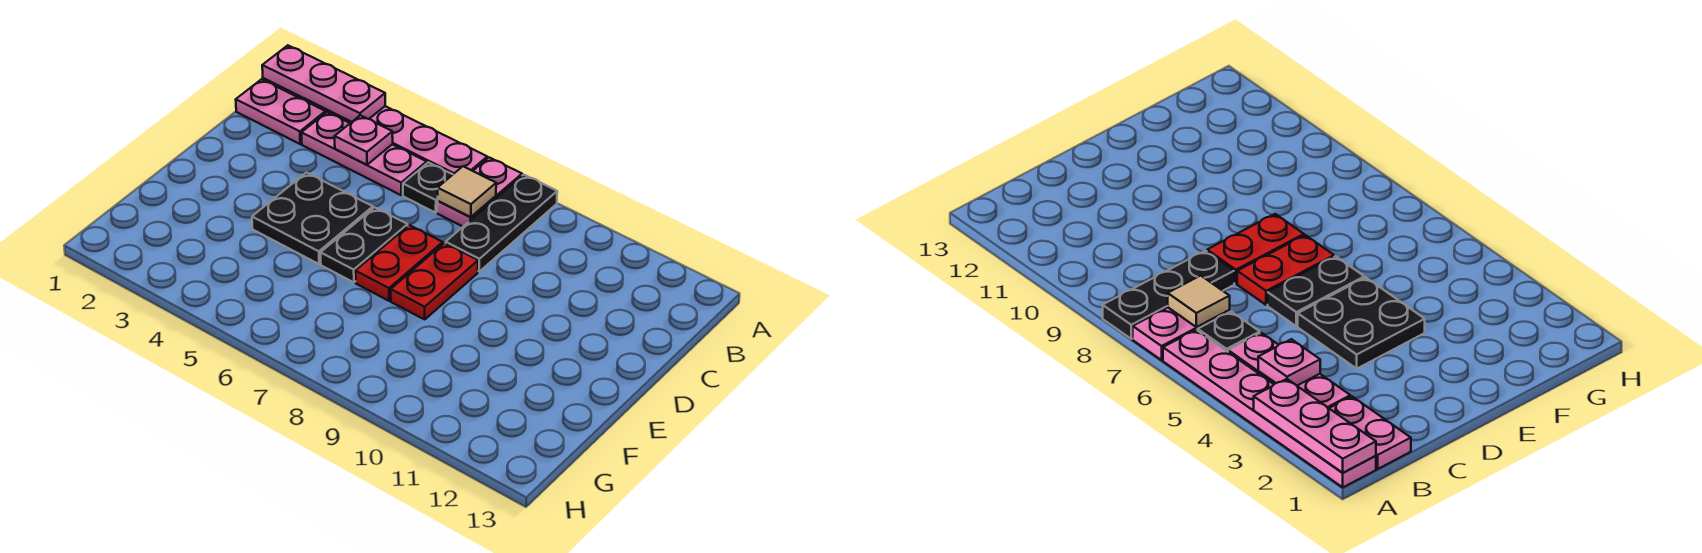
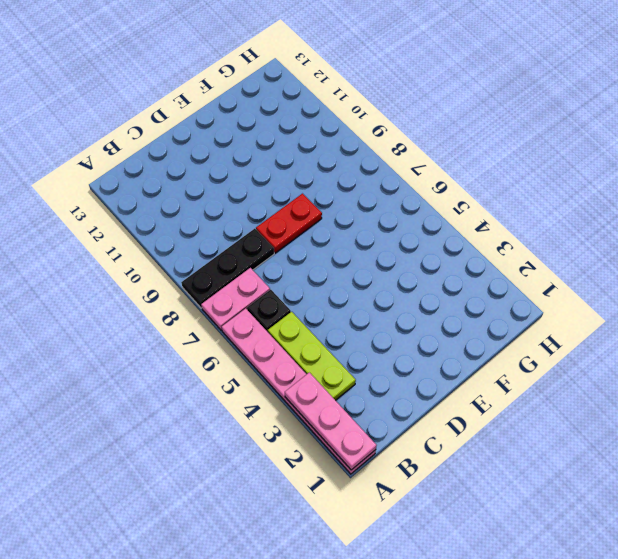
lime 1x3 plate [268,312,356,400] -> pink 1x3 plate [302,112,427,195]
none -> pink 1x2 plate [236,79,326,144]
none -> black 2x2 plate [252,172,373,264]
none -> black 1x2 plate [321,207,408,282]

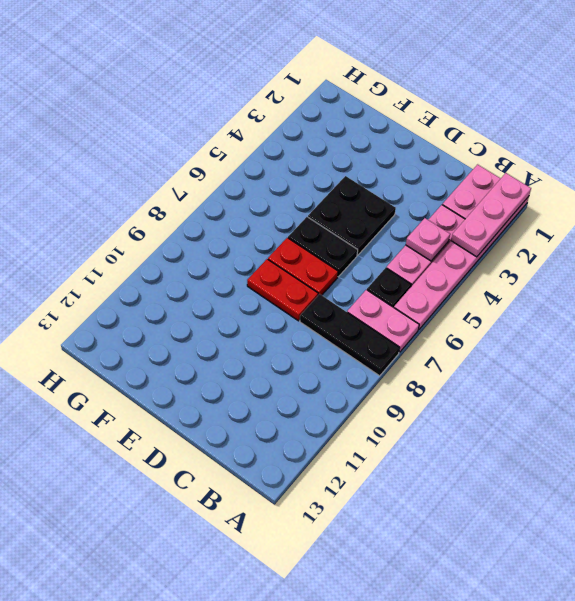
none -> tan 1x1 tile [438,166,496,217]

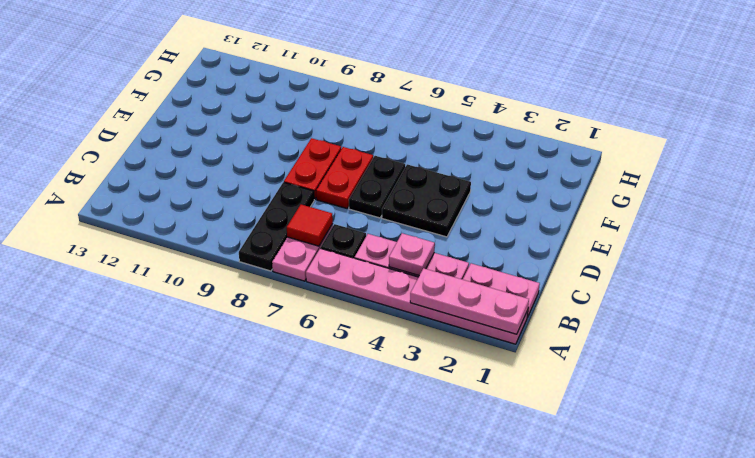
red 1x1 tile [287,205,333,246] -> tan 1x1 tile [438,166,496,217]

